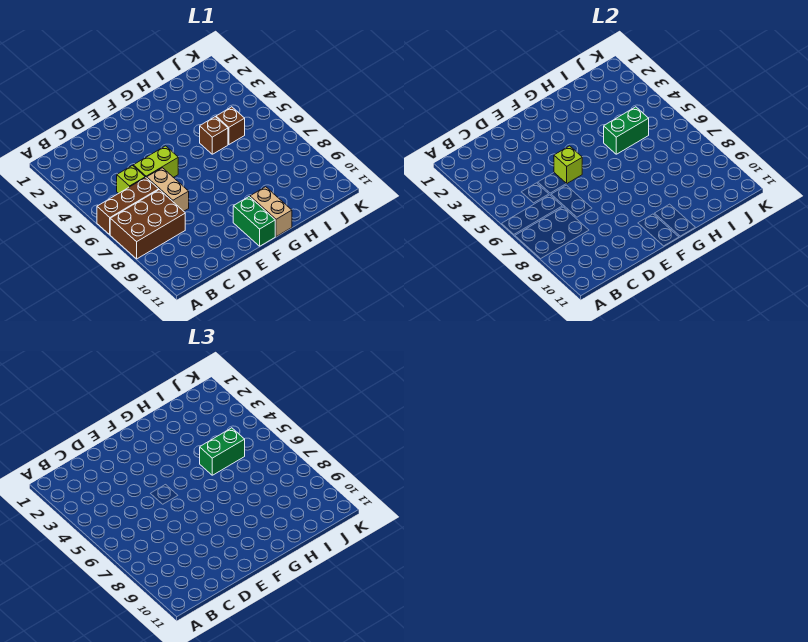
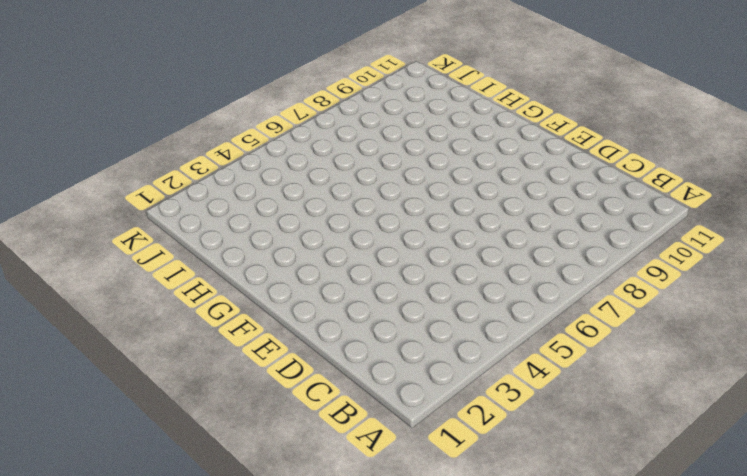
none -> brown 1x3 brick [97,178,159,235]
none -> brown 2x3 brick [110,190,185,259]
none -> lime 1x1 brick [117,166,145,193]

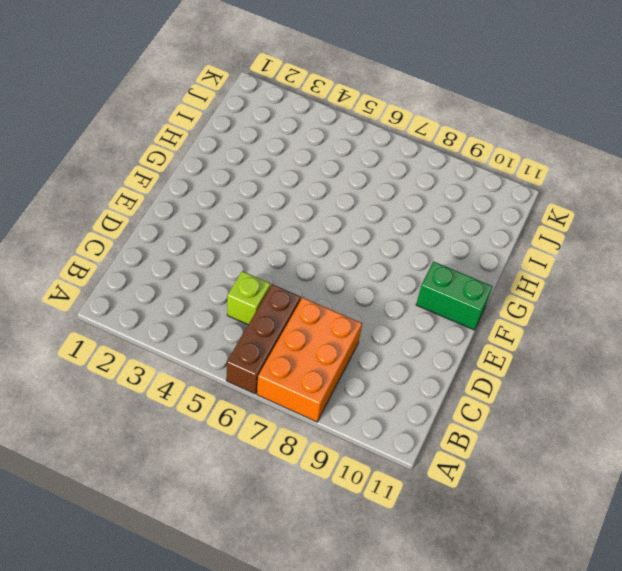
orange 2x3 brick [257,297,362,422] -> brown 2x3 brick [110,190,185,259]
none -> lime 1x2 brick [133,146,178,178]
none -> tan 1x2 brick [147,168,189,211]
none -> tan 1x2 brick [250,187,292,237]

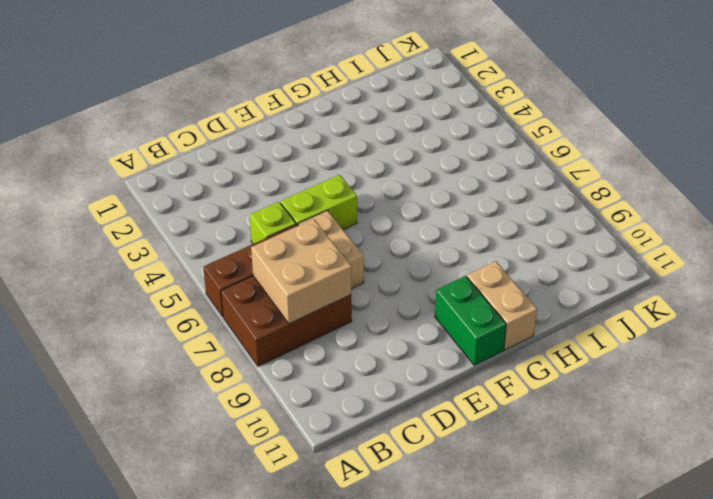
tan 2x2 brick [251,219,351,324] -> none
none -> brown 1x1 brick [200,117,228,154]
none -> brown 1x1 brick [216,107,245,144]
none -> lime 1x1 brick [554,146,582,184]

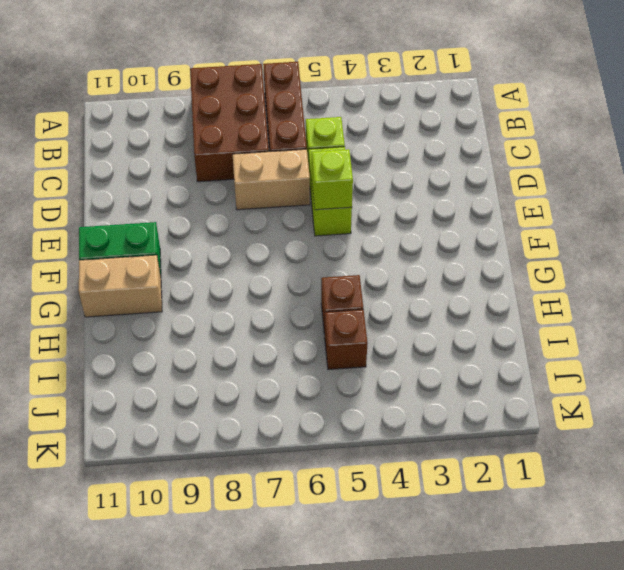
none -> green 1x2 brick [604,107,649,154]
none -> green 1x2 brick [200,428,245,475]

